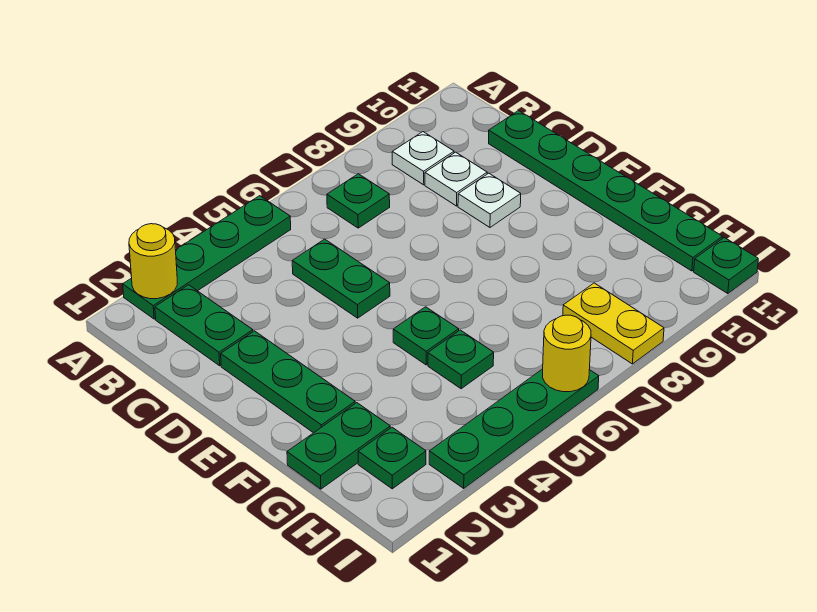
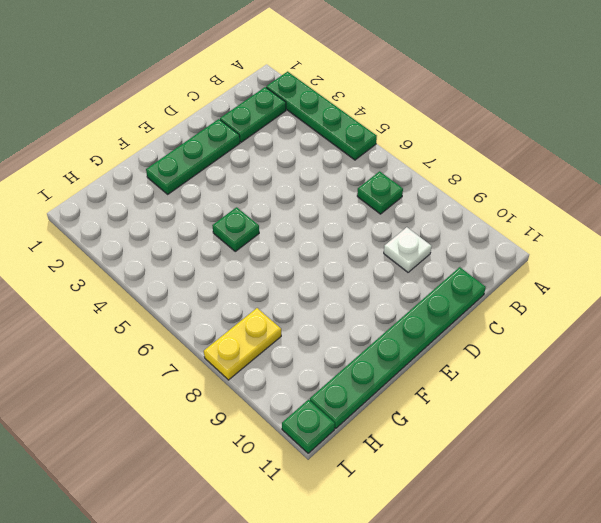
none -> white 1x1 plate [392,132,454,185]
none -> green 1x2 plate [292,239,390,318]
none -> white 1x1 plate [458,173,521,227]

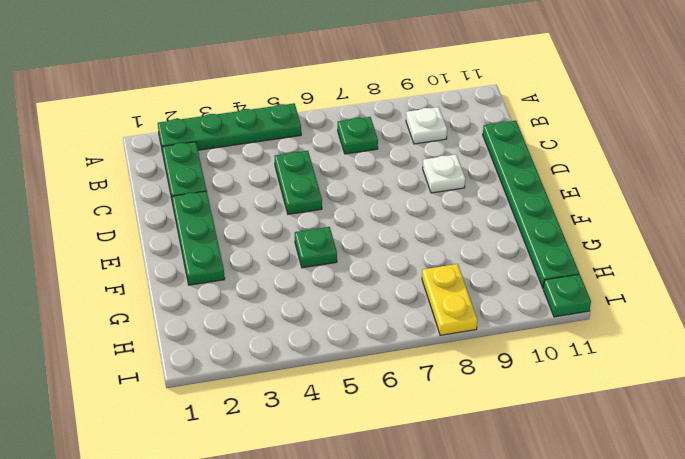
none -> white 1x1 plate [425,152,487,206]
none -> green 1x2 plate [287,403,390,489]
none -> green 1x1 plate [428,330,494,389]

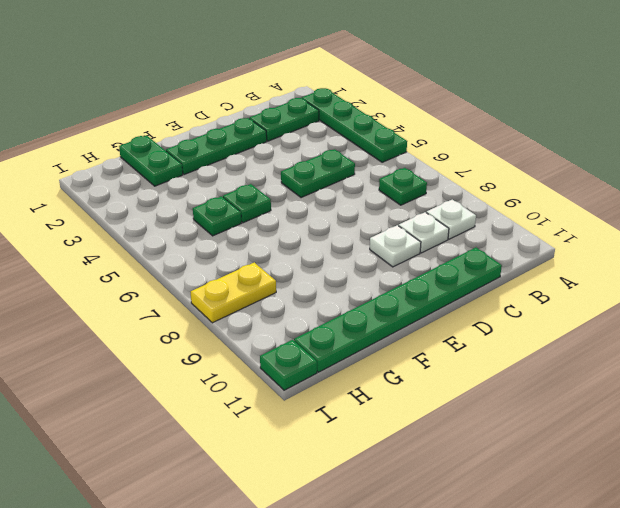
none -> green 1x1 plate [358,427,426,489]
none -> green 1x4 plate [429,369,599,488]
none -> yellow 1x1 round brick [129,224,177,299]

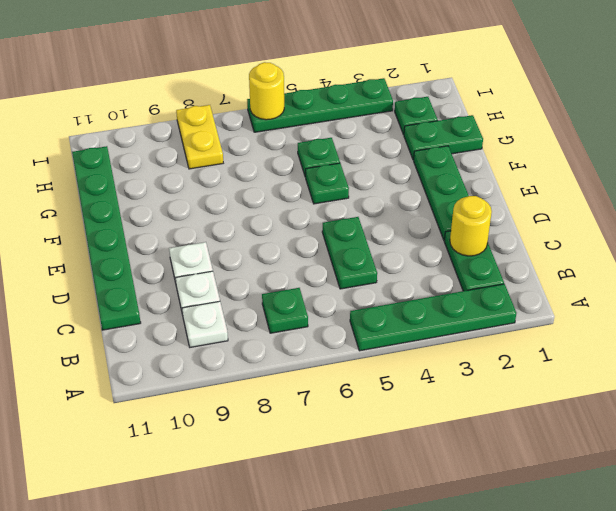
yellow 1x1 round brick [450,196,492,256] -> yellow 1x1 round brick moved to [129,224,177,299]
none -> green 1x1 plate [694,237,758,294]

